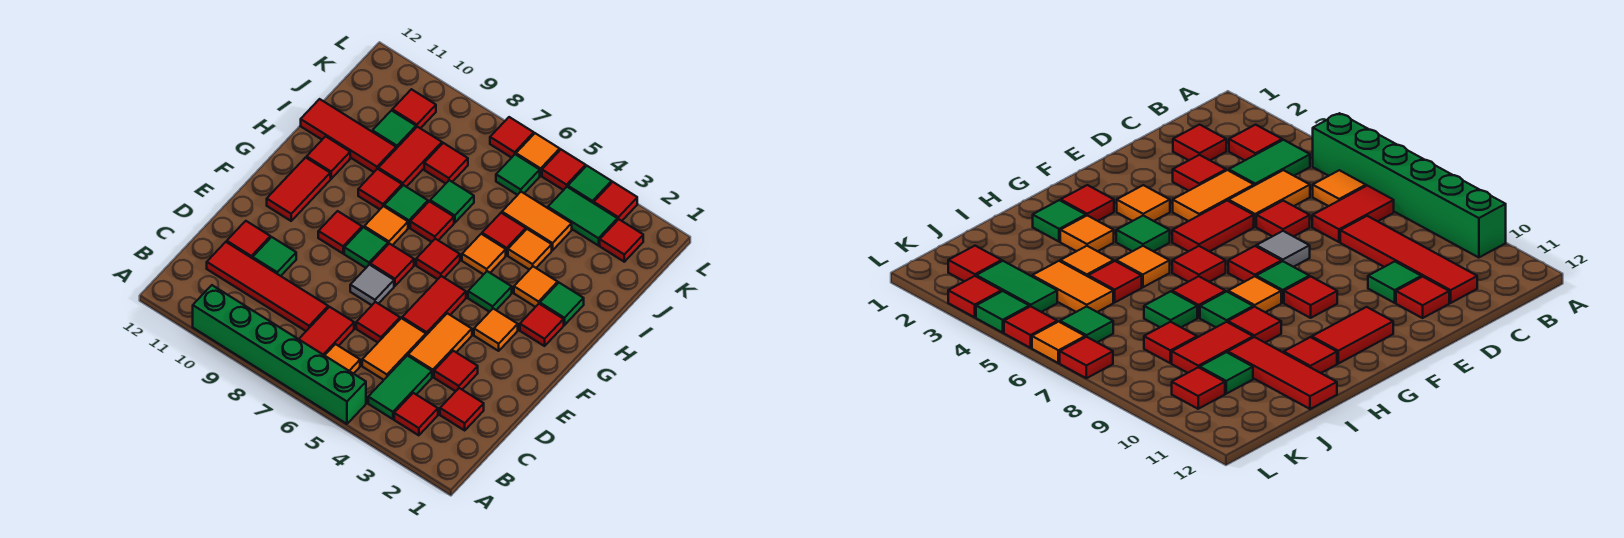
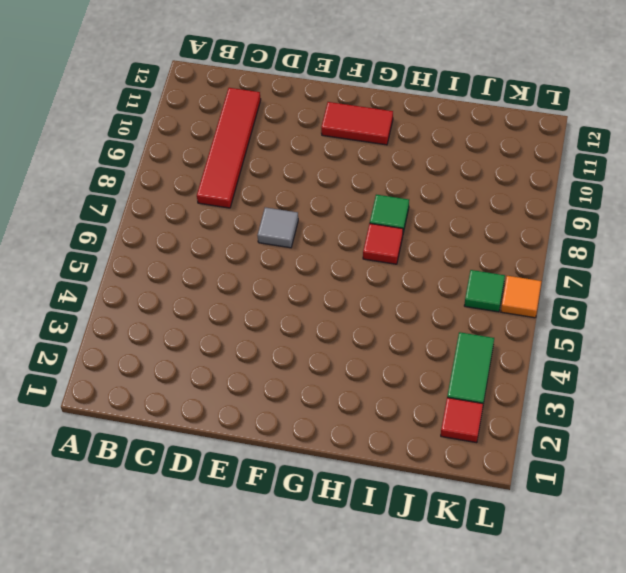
none -> green 1x6 brick [193,285,366,424]
none -> red 1x1 tile [394,393,438,435]
none -> green 1x2 tile [368,356,432,419]
none -> orange 1x1 tile [325,344,360,374]

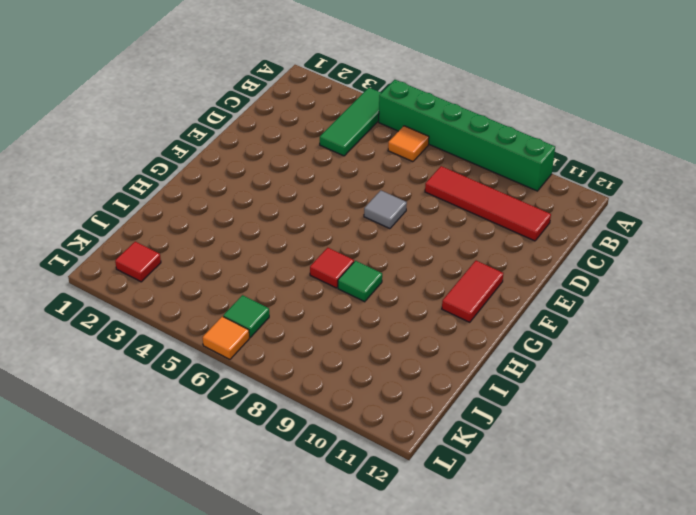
green 1x3 tile [320,88,381,156] -> green 1x2 tile [368,356,432,419]
none -> red 1x1 tile [394,393,438,435]
none -> red 1x2 tile [299,307,354,356]
none -> red 1x1 tile [440,388,484,430]
none -> orange 1x2 tile [362,318,426,380]

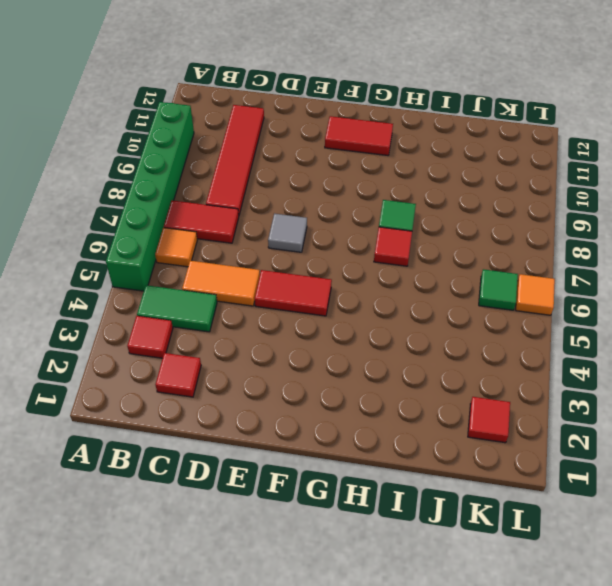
none -> red 1x1 tile [434,351,478,391]
none -> orange 1x2 tile [408,313,472,377]
none -> red 1x1 tile [356,302,400,343]
none -> green 1x1 tile [253,237,296,276]

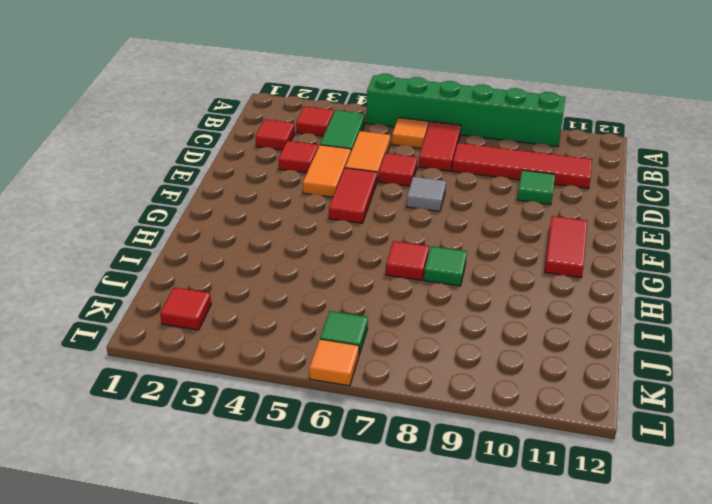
none -> red 1x1 tile [227,221,270,258]
none -> orange 1x1 tile [474,309,518,351]
none -> red 1x1 tile [370,244,414,286]
none -> green 1x1 tile [344,227,388,268]

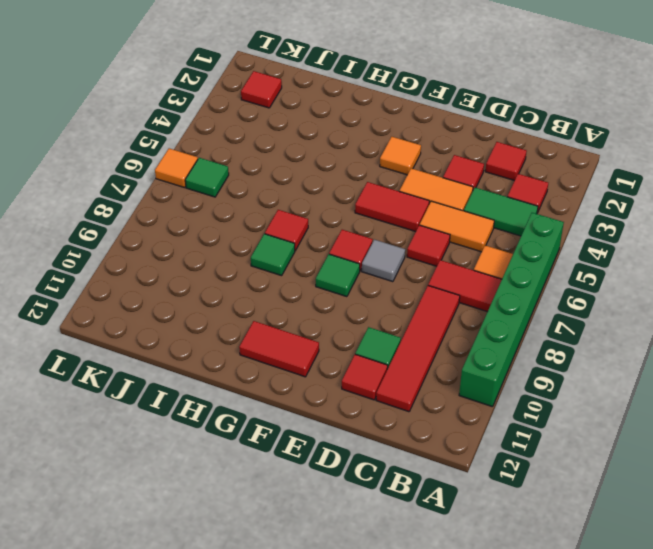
none -> red 1x1 tile [318,211,362,253]
none -> red 1x1 tile [520,304,564,346]
none -> green 1x1 tile [468,271,512,312]
none -> red 1x1 tile [416,239,460,279]

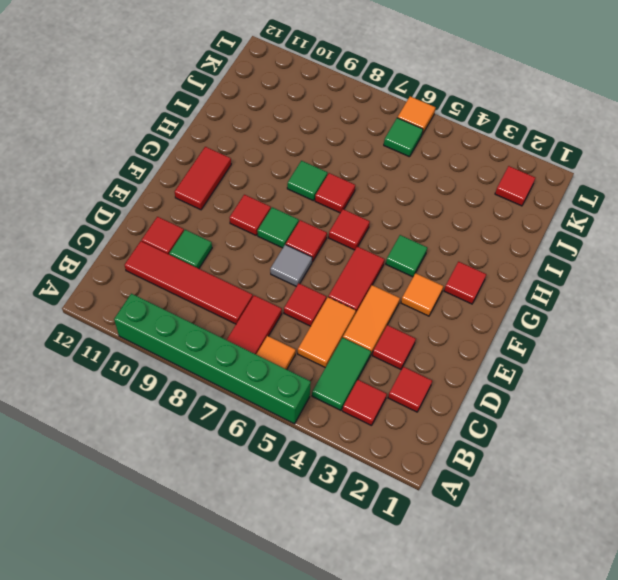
none -> orange 1x1 tile [364,206,408,245]
none -> green 1x1 tile [540,283,584,325]
none -> orange 1x1 tile [514,266,558,307]
none -> orange 1x1 tile [462,234,506,275]

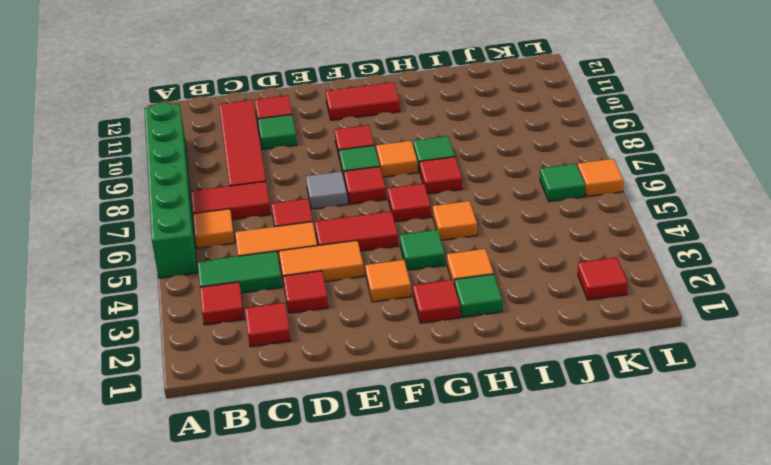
none -> red 1x1 tile [358,169,402,209]
none -> red 1x1 tile [307,136,350,179]
none -> orange 1x1 tile [508,229,552,270]
none -> red 1x1 tile [482,213,526,255]

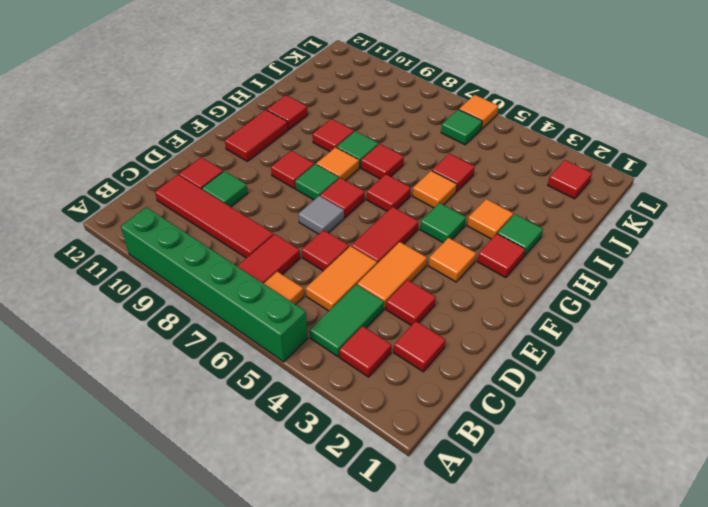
none -> orange 1x1 tile [508,229,552,270]
none -> green 1x1 tile [430,180,474,223]
none -> red 1x2 tile [378,127,442,187]
none -> red 1x3 tile [301,99,396,172]

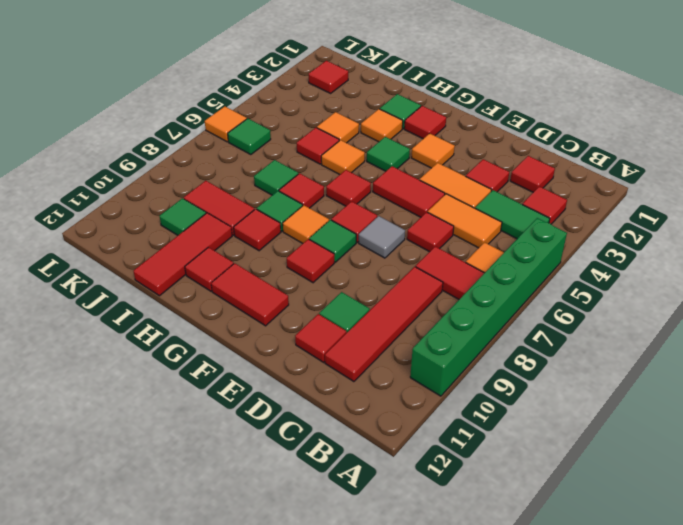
none -> orange 1x2 tile [502,192,572,250]
none -> red 1x1 tile [424,143,468,184]
none -> green 1x2 tile [548,187,617,246]
none -> red 1x1 tile [392,89,436,128]

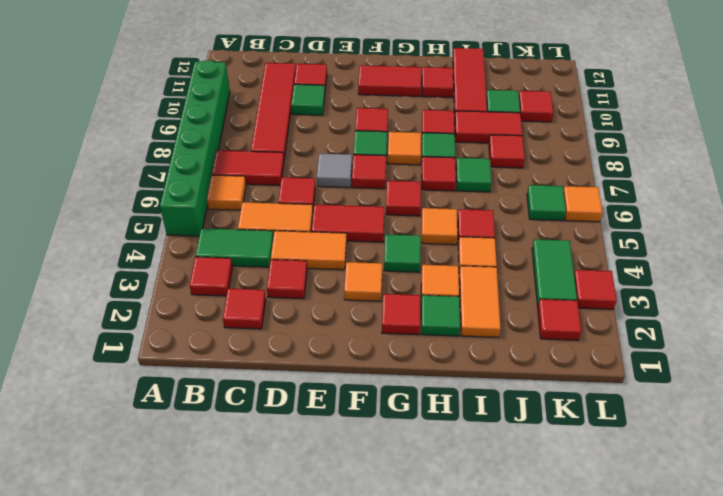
orange 1x2 tile [459,266,501,337] -> orange 1x2 tile moved to [502,192,572,250]
none -> green 1x1 tile [568,166,612,203]
none -> red 1x1 tile [542,150,586,190]
none -> red 1x1 tile [490,117,534,158]

